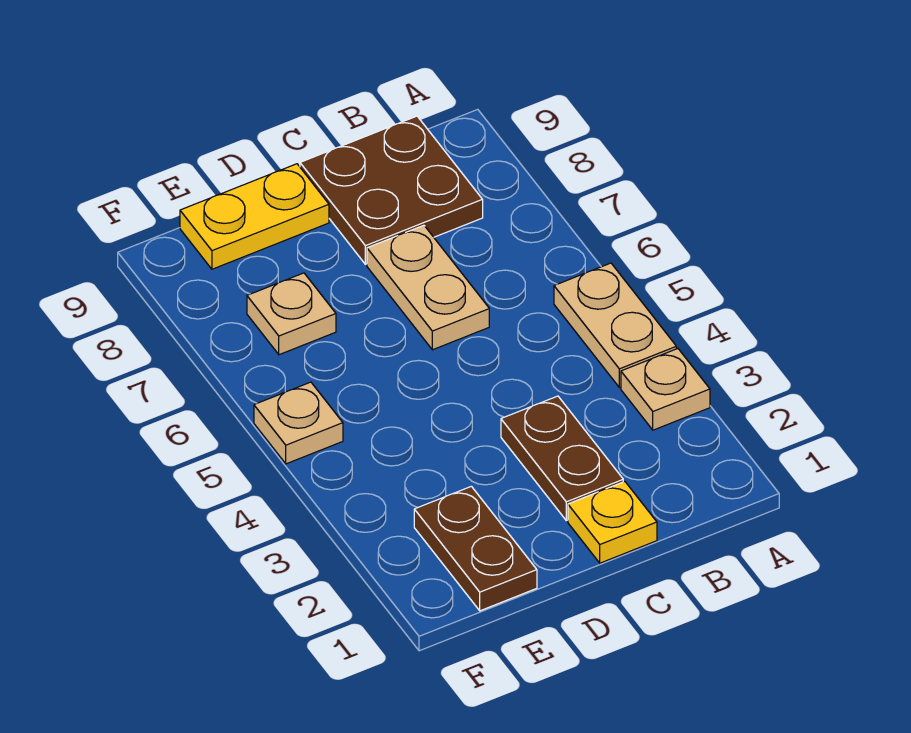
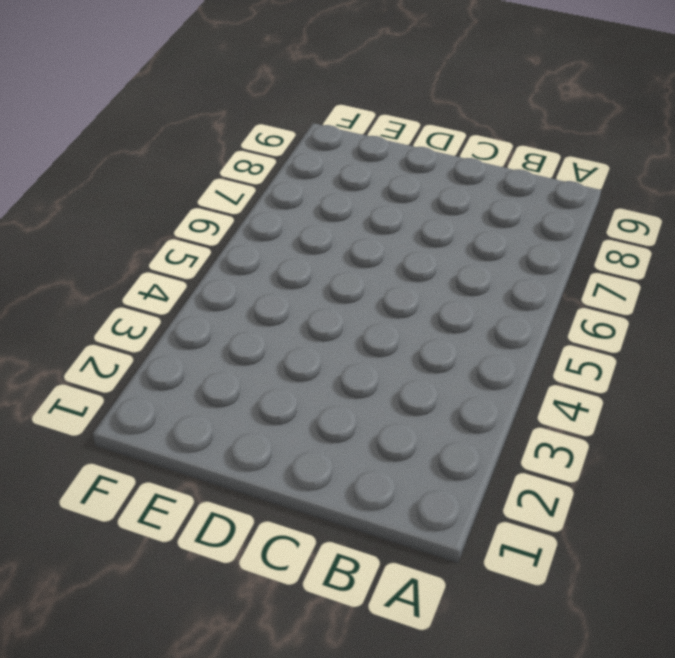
none -> tan 1x1 plate [621,349,710,430]
none -> tan 1x2 plate [554,263,676,388]

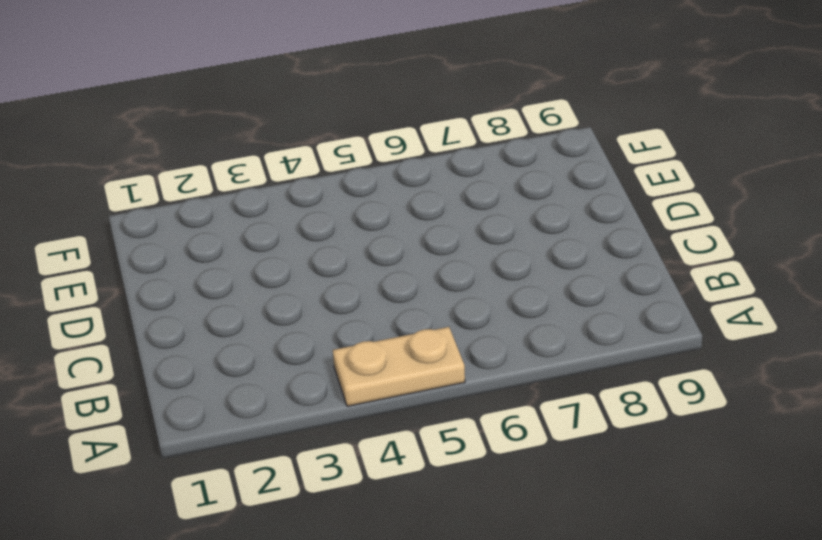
none -> tan 1x1 plate [621,349,710,430]
none -> brown 2x2 plate [300,116,483,264]

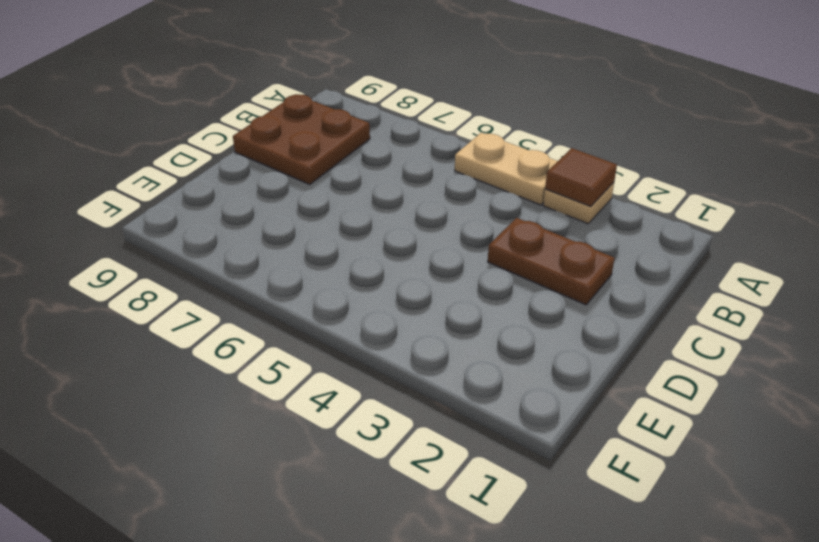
brown 1x1 tile [545,148,617,207] -> none
none -> yellow 1x1 plate [568,482,657,563]
none -> tan 1x2 plate [367,225,489,350]

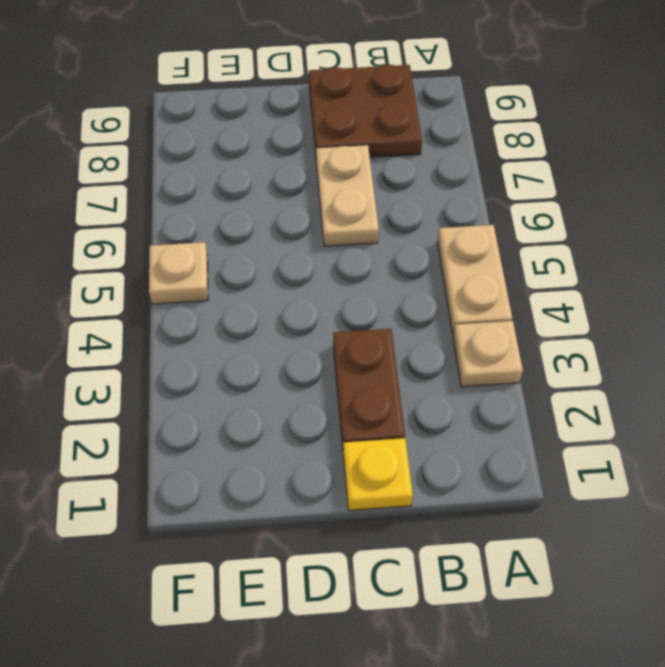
none -> yellow 1x2 plate [180,164,329,269]
none -> brown 1x2 plate [414,486,537,611]

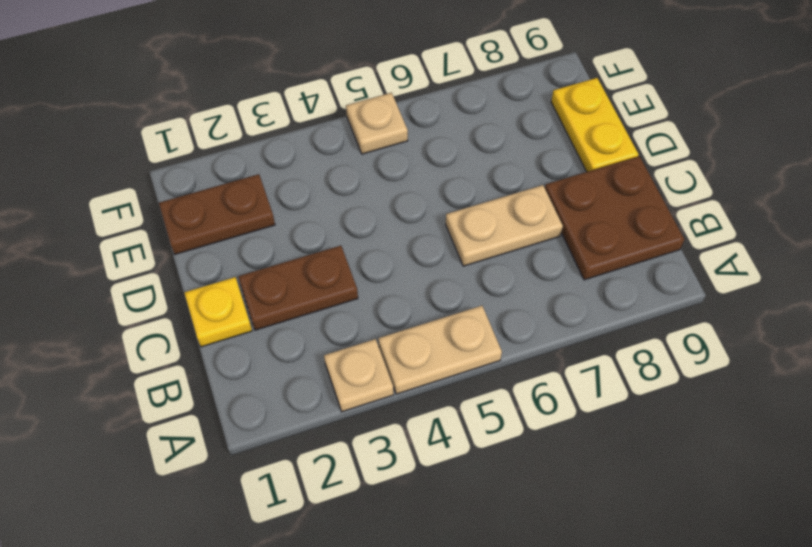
none -> tan 1x1 plate [247,273,336,355]

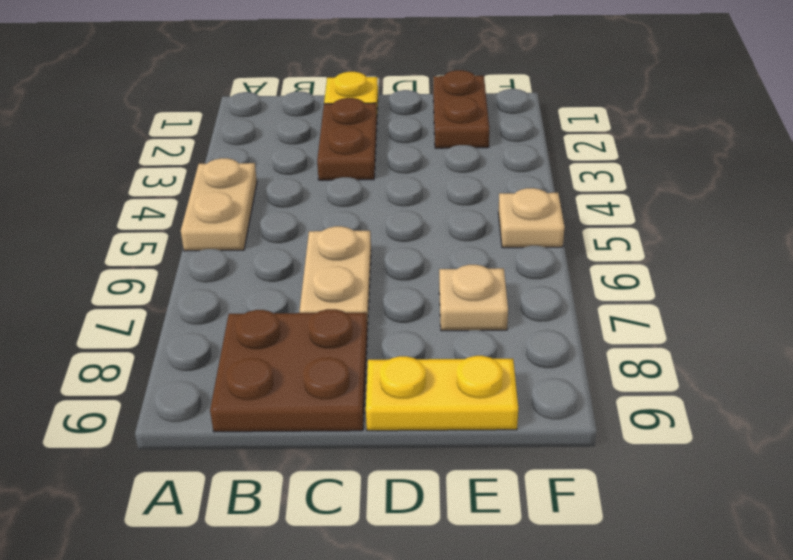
none -> tan 1x1 plate [621,349,710,430]

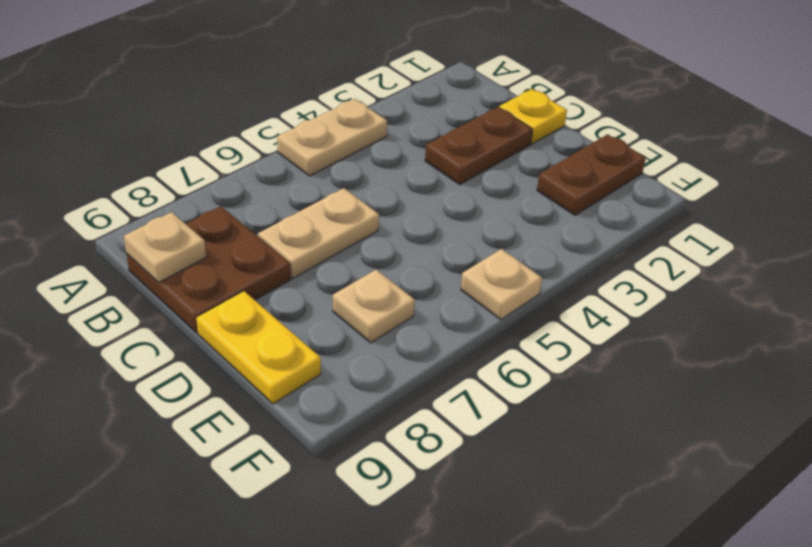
tan 1x1 plate [124,212,206,283] -> tan 1x1 plate moved to [621,349,710,430]

